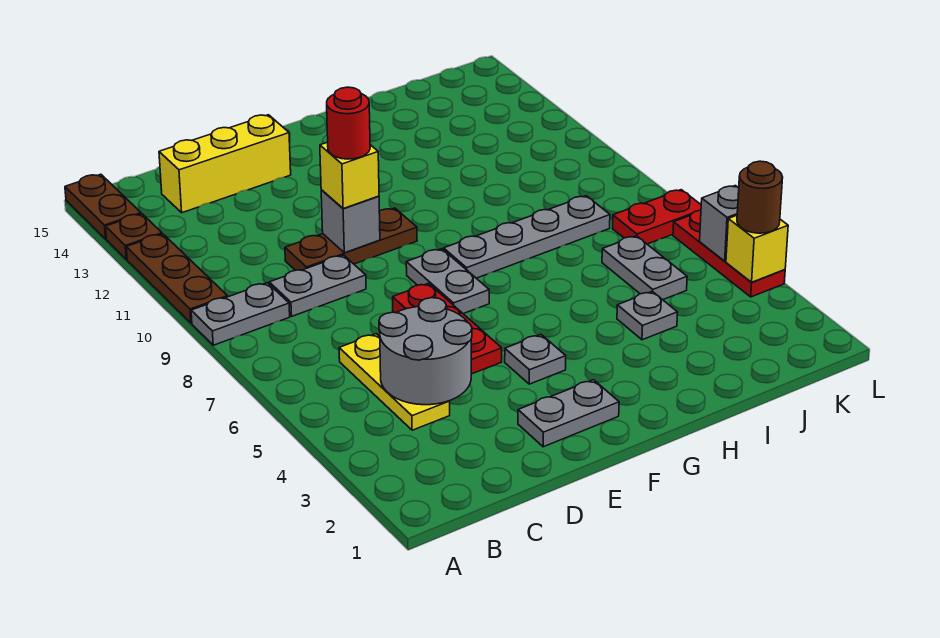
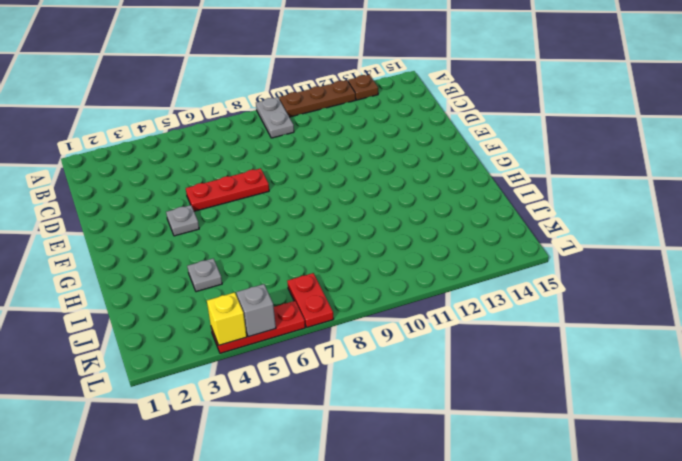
none -> brown 1x2 plate [65,174,141,239]
none -> yellow 1x3 plate [339,334,450,430]
none -> grey 1x2 plate [269,255,366,316]

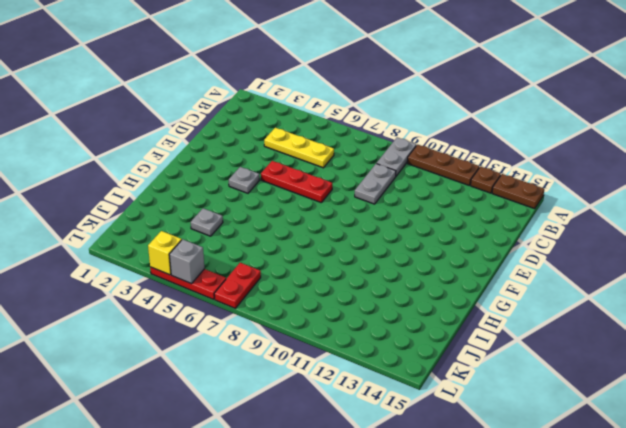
none -> yellow 1x3 brick [159,115,291,213]
none -> brown 1x3 plate [285,208,417,270]
none -> grey 1x2 plate [518,380,619,447]

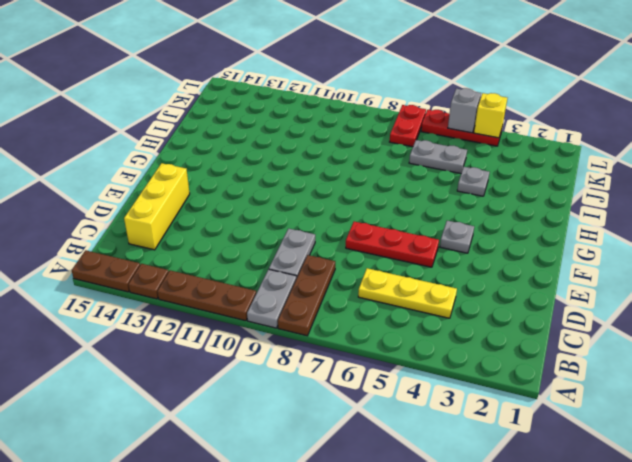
brown 1x3 plate [278,255,335,336] -> brown 1x3 plate moved to [285,208,417,270]
none -> grey 1x2 plate [518,380,619,447]
none -> grey 1x2 plate [406,249,489,314]
none -> grey 1x4 plate [444,196,610,278]

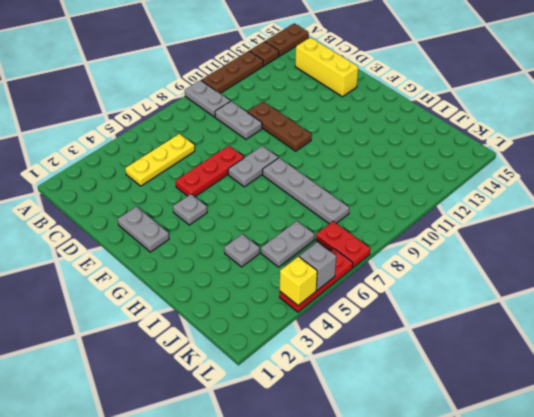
none -> grey 2x2 round brick [379,298,472,405]
none -> grey 1x1 brick [321,190,380,253]
none -> yellow 1x1 brick [320,142,379,208]

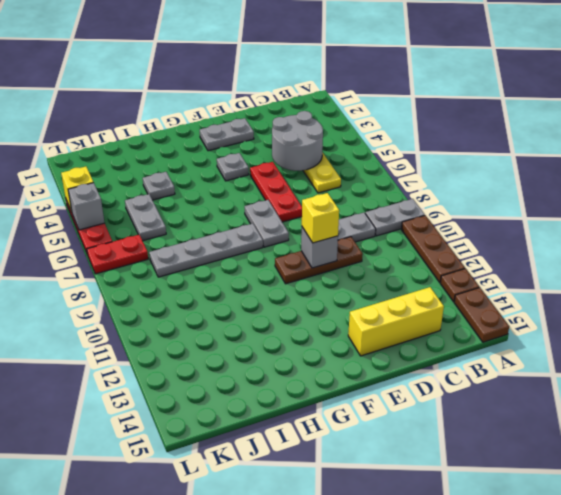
none -> brown 1x1 round brick [737,161,783,233]
none -> red 1x1 round brick [327,87,370,159]

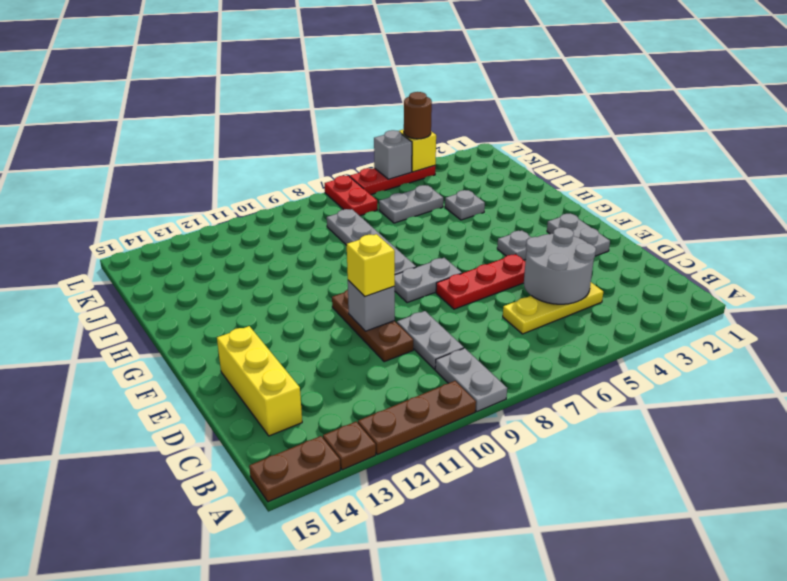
none -> red 1x1 round brick [327,87,370,159]

